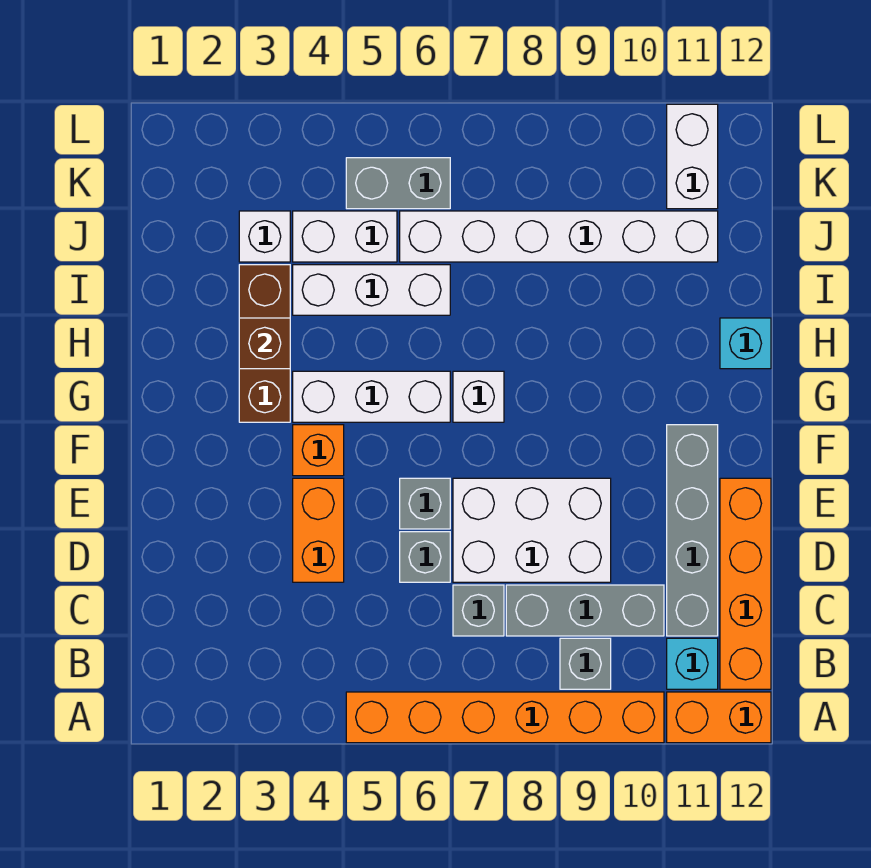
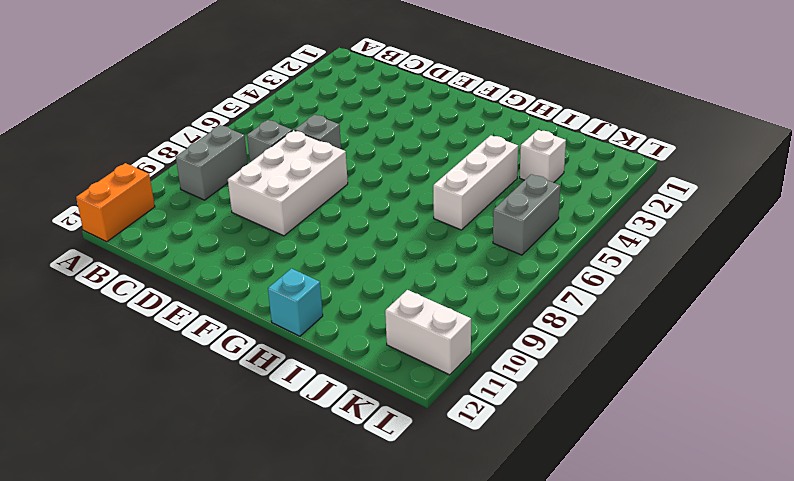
grey 1x2 brick [176,125,248,200] -> grey 1x1 brick [560,638,611,689]
none -> orange 1x6 brick [346,692,664,743]
none -> cyan 1x1 brick [667,638,718,689]
none -> orange 1x4 brick [720,478,771,689]

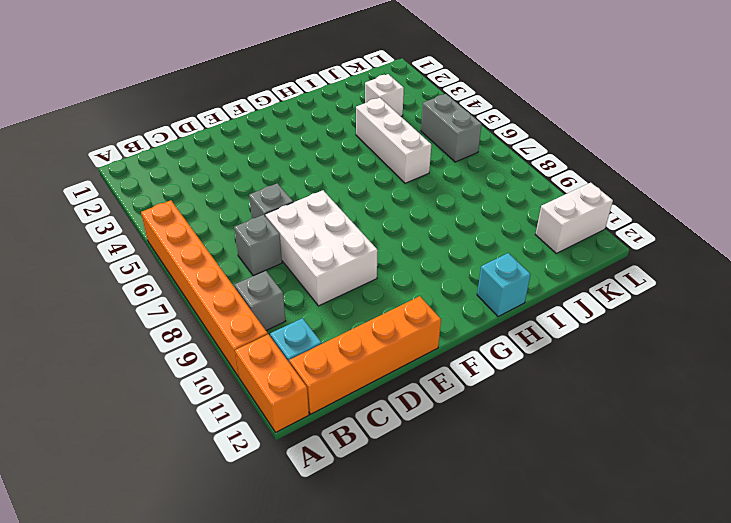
none -> grey 1x3 brick [506,585,664,636]
none -> grey 1x4 brick [667,425,718,636]
none -> orange 1x2 brick [293,478,344,582]

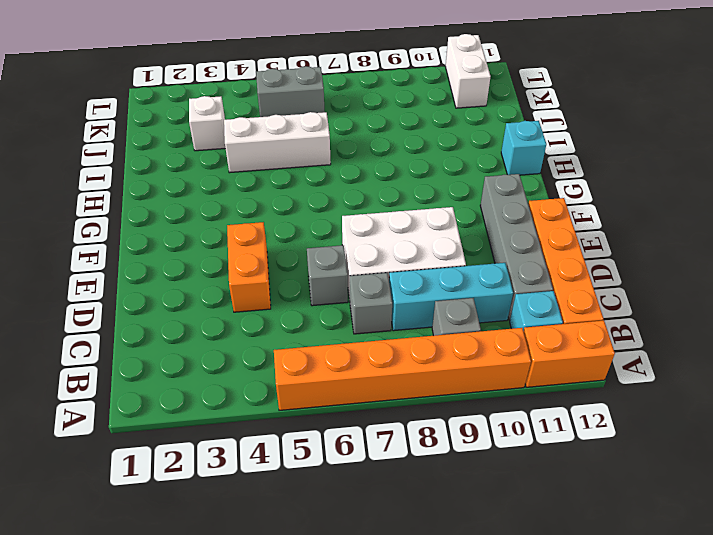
cyan 1x3 brick [389,263,513,331] -> grey 1x3 brick [506,585,664,636]
none -> grey 1x1 brick [400,478,450,529]
none -> orange 1x1 brick [293,425,344,476]
none -> brown 1x3 brick [239,265,290,422]

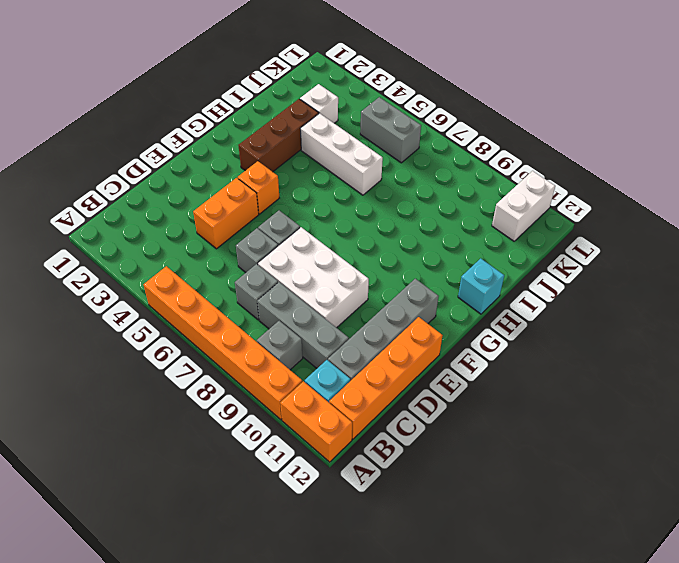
none -> white 1x3 brick [293,371,450,422]
none -> white 1x1 brick [453,371,504,422]
none -> white 1x2 brick [293,211,397,262]

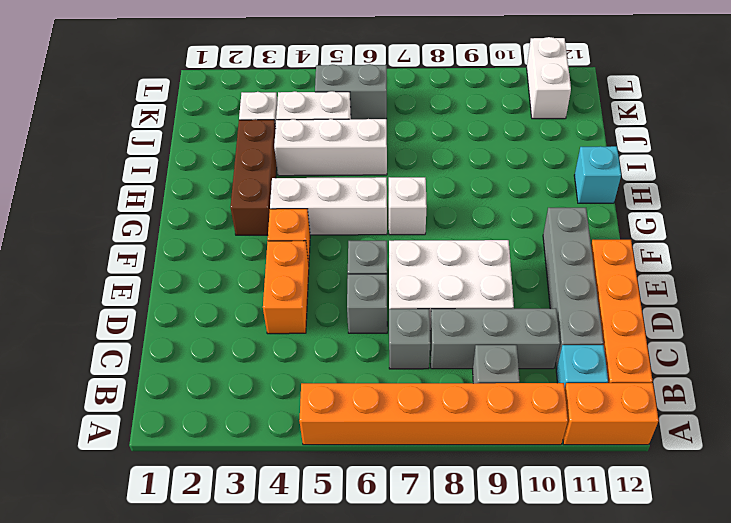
none -> white 1x6 brick [400,211,718,262]
none -> brown 1x1 brick [239,318,290,369]

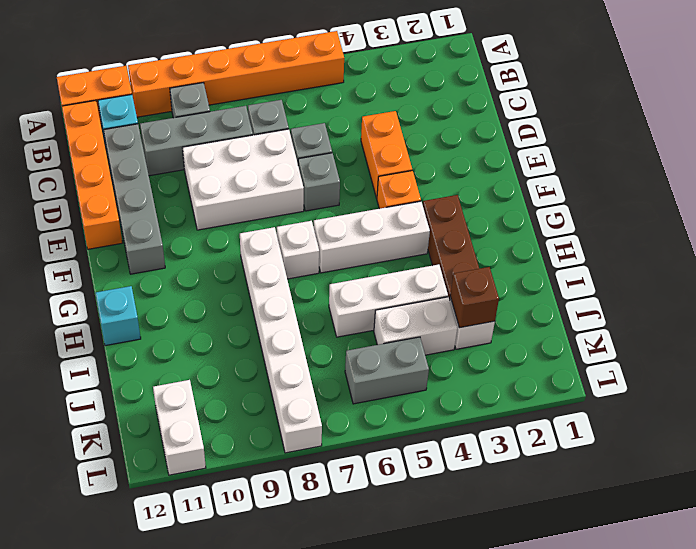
white 1x6 brick [240,227,322,453] -> white 1x6 brick turned to [400,211,718,262]
brown 1x1 brick [450,267,499,328] -> brown 1x1 brick moved to [239,318,290,369]

